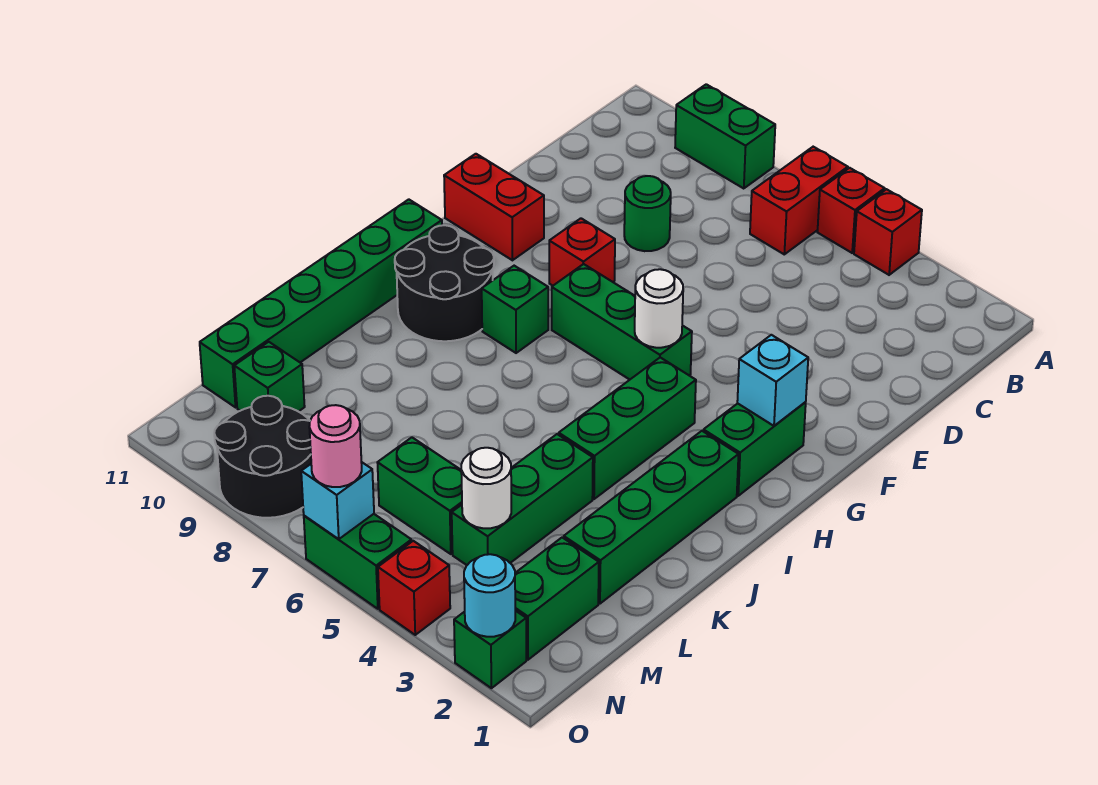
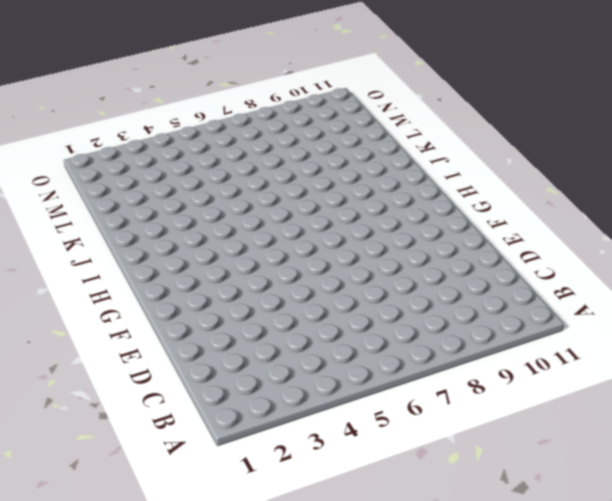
none -> red 1x1 brick [854,189,922,275]
none -> red 1x1 brick [817,168,885,253]
none -> red 1x2 brick [750,147,848,254]

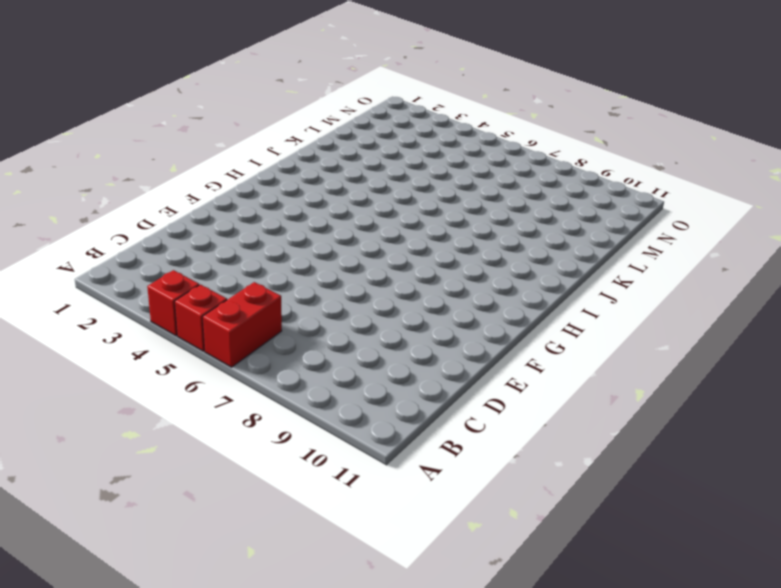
none -> green 1x2 brick [675,84,775,188]
none -> green 1x1 round brick [624,176,671,251]
none -> red 1x1 brick [549,218,615,286]

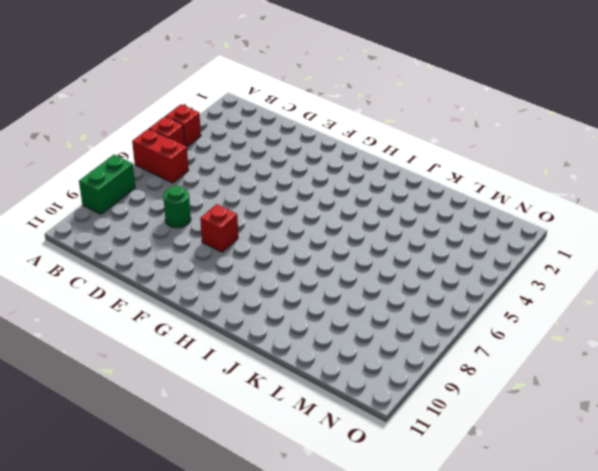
none -> red 1x2 brick [444,154,544,260]
none -> green 1x2 brick [703,402,806,496]
none -> green 1x3 brick [552,264,692,380]

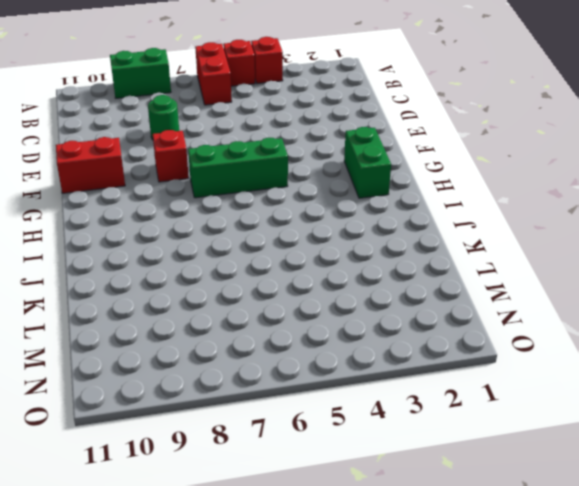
none -> green 1x3 brick [559,358,696,499]
none -> green 1x1 brick [482,266,548,353]
none -> black 2x2 round brick [395,225,494,341]

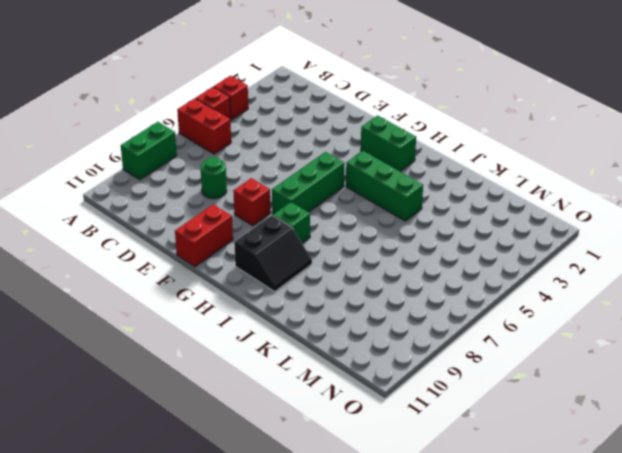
black 2x2 slope [234,215,312,291] -> black 2x2 round brick [395,225,494,341]
none -> green 1x6 brick [200,199,442,407]
none -> green 1x4 brick [564,431,739,604]
none -> green 1x3 brick [452,434,593,565]

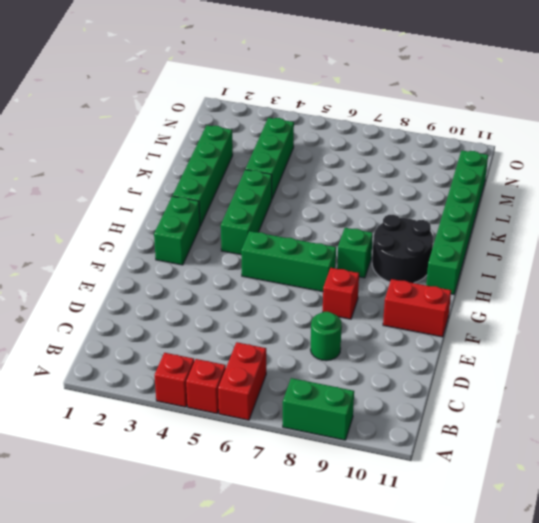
none -> green 1x2 brick [515,538,599,660]
none -> green 1x2 brick [377,437,462,554]
none -> green 1x1 brick [234,342,305,412]

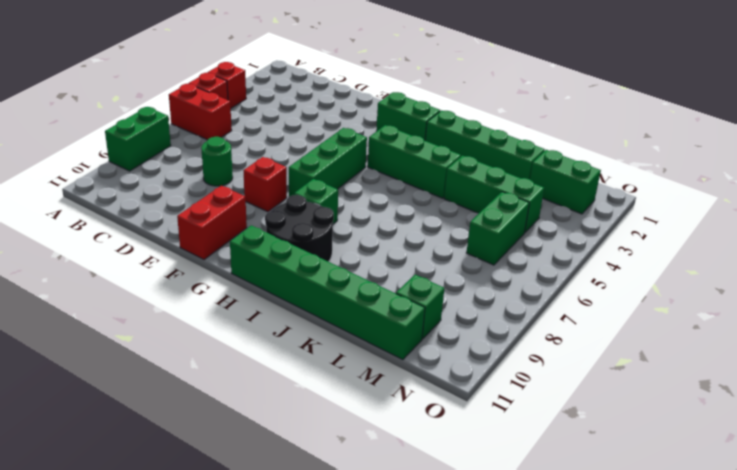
none -> black 2x2 round brick [214,396,311,518]
none -> green 1x1 brick [454,611,526,688]
none -> red 1x1 brick [378,541,450,635]

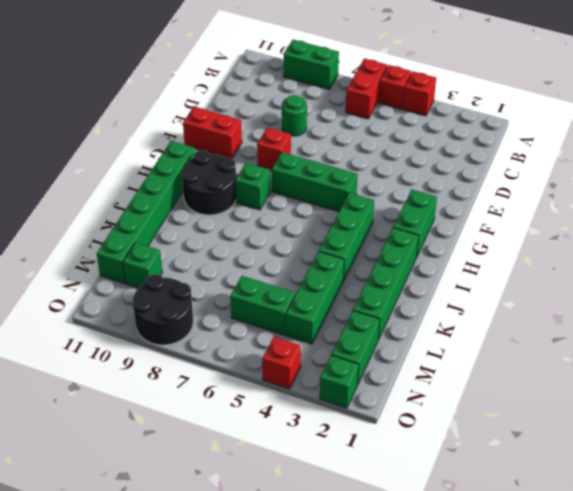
none -> green 1x2 brick [304,514,412,609]
none -> cyan 1x1 brick [737,335,808,426]
none -> white 1x1 round brick [635,269,683,348]

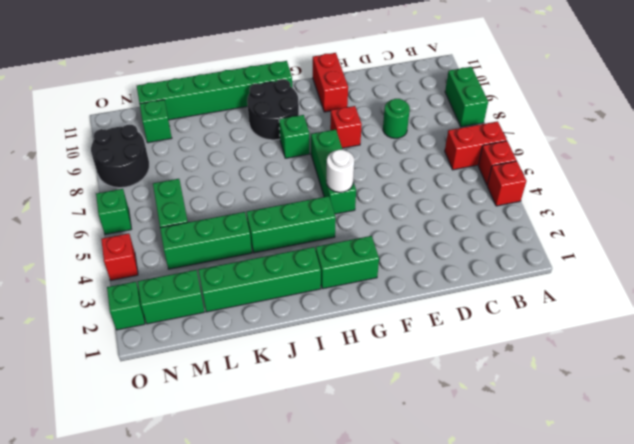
green 1x1 brick [96,189,131,235] -> green 1x2 brick [304,514,412,609]
none -> cyan 1x1 brick [737,335,808,426]
none -> white 1x1 round brick [461,448,511,528]
none -> cyan 1x1 round brick [464,554,515,637]

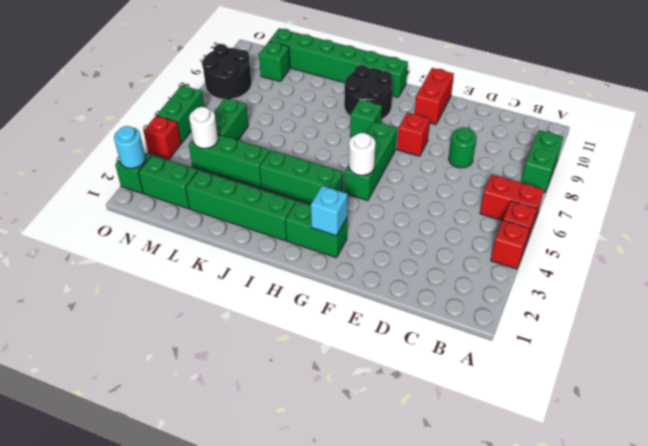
none -> cyan 1x1 brick [301,462,374,539]
none -> pink 1x1 round brick [309,405,362,487]

